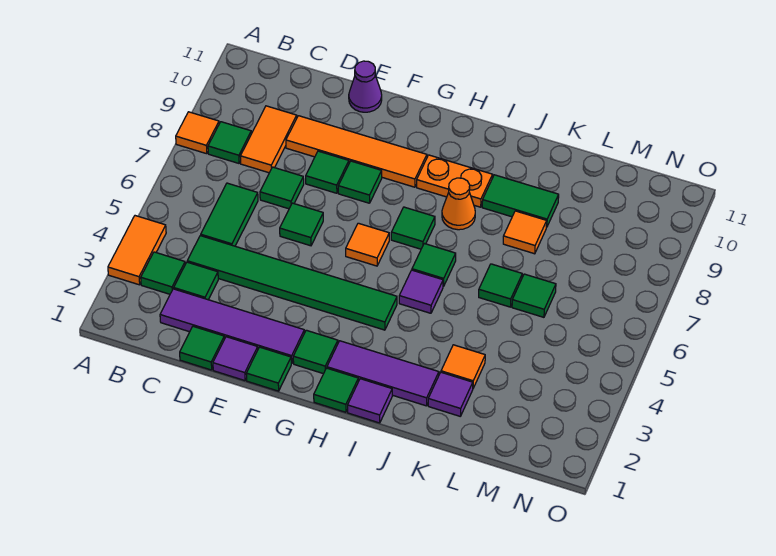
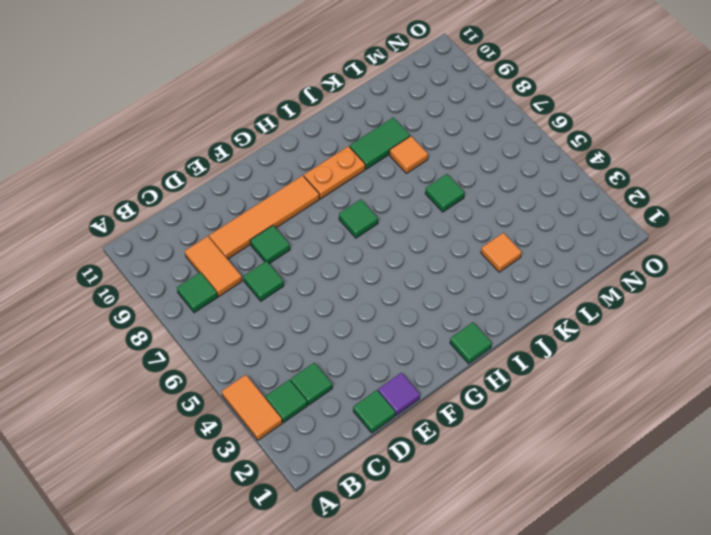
none -> orange 1x1 tile [176,112,219,154]
none -> purple 1x4 tile [160,289,304,364]
none -> green 1x6 tile [187,236,397,330]
none -> green 1x2 tile [201,183,258,246]

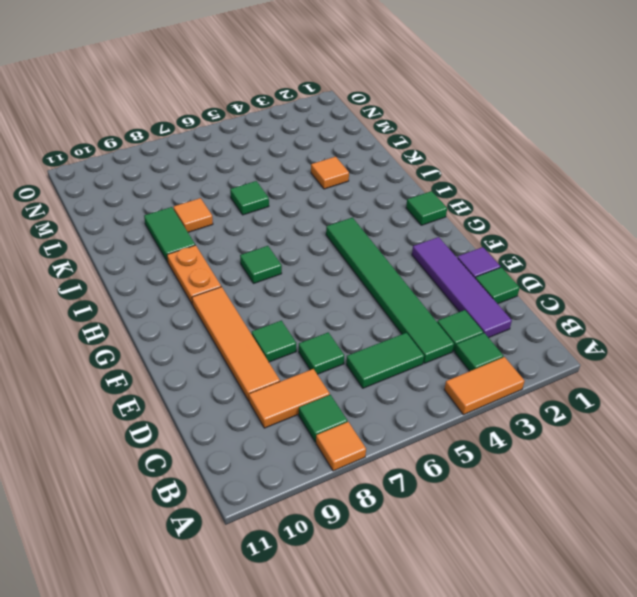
none -> green 1x1 tile [280,203,323,246]
none -> purple 1x1 cone [349,61,382,112]
none -> green 1x1 tile [246,347,291,391]
none -> green 1x1 tile [338,161,382,203]

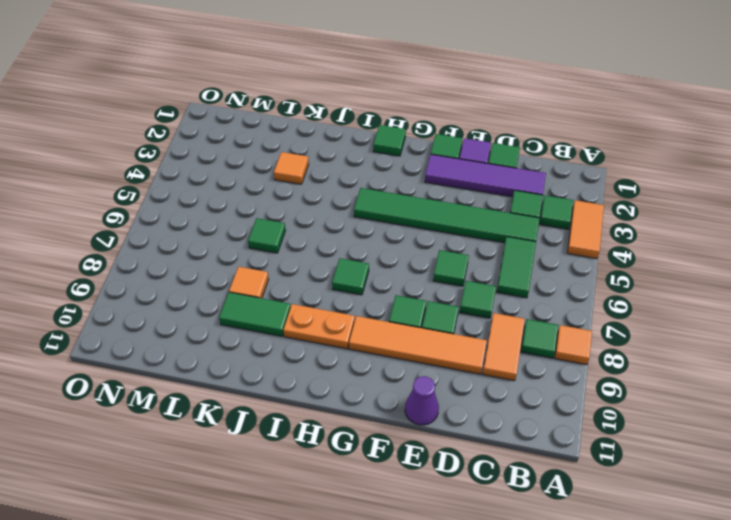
none -> green 1x1 tile [293,330,338,374]
none -> orange 1x1 tile [346,223,389,266]
none -> purple 1x3 tile [327,341,439,406]
none -> purple 1x1 tile [348,379,392,423]

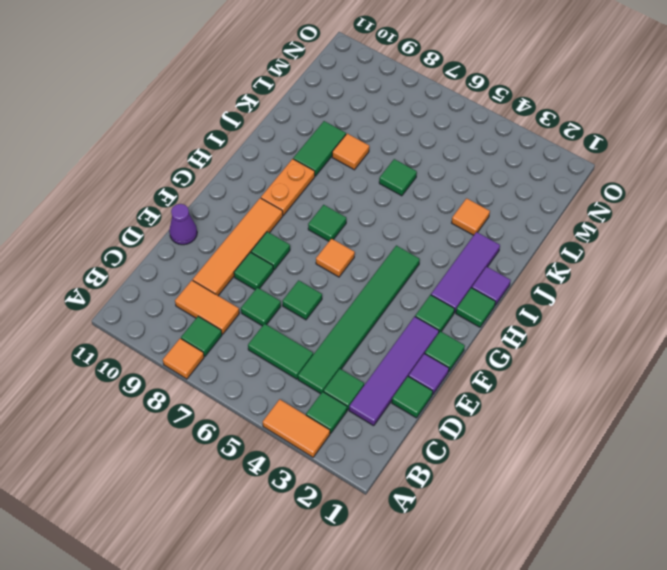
none -> purple 1x1 tile [399,270,443,313]
none -> green 1x1 tile [412,244,456,287]
none -> orange 1x1 cone [442,178,475,230]
none -> purple 1x1 tile [428,372,473,416]

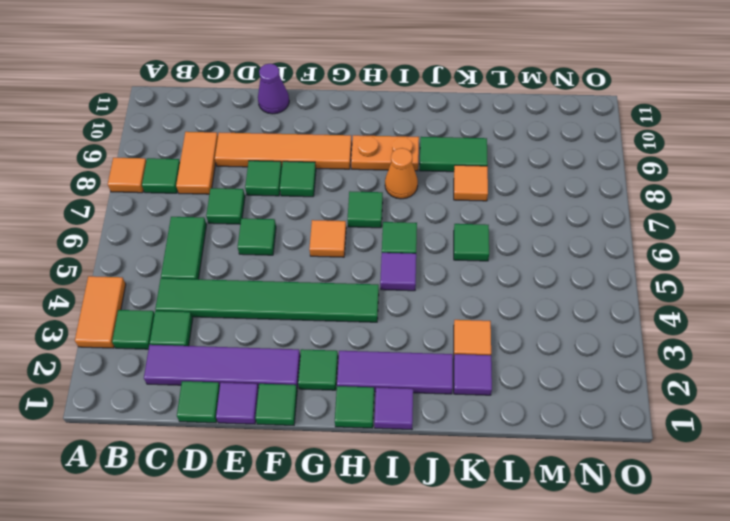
none -> green 1x1 tile [512,274,556,317]

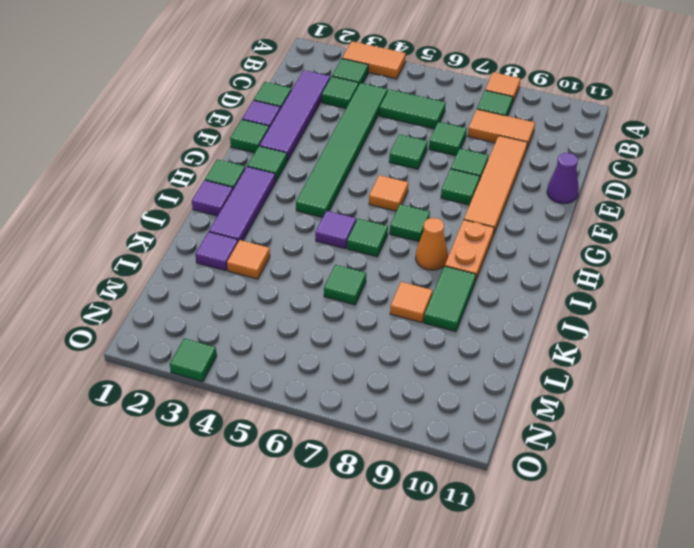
green 1x1 tile [170,339,217,382] -> green 1x1 tile moved to [512,274,556,317]

